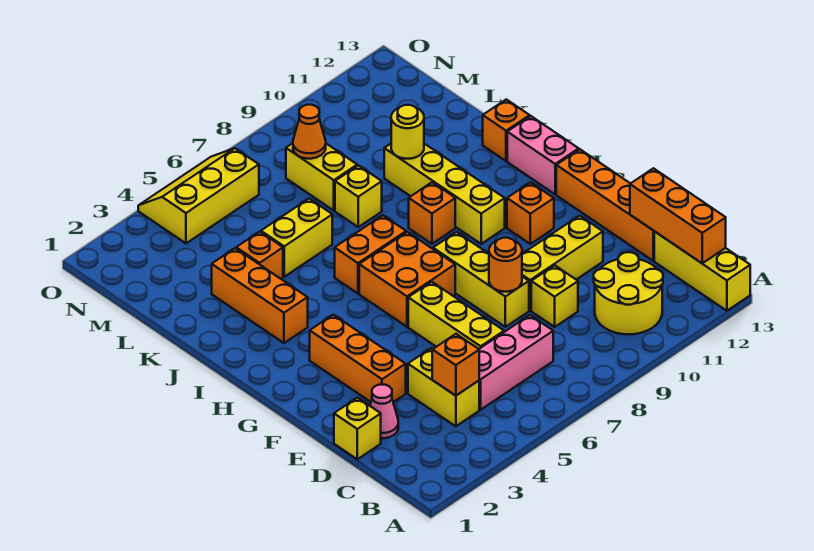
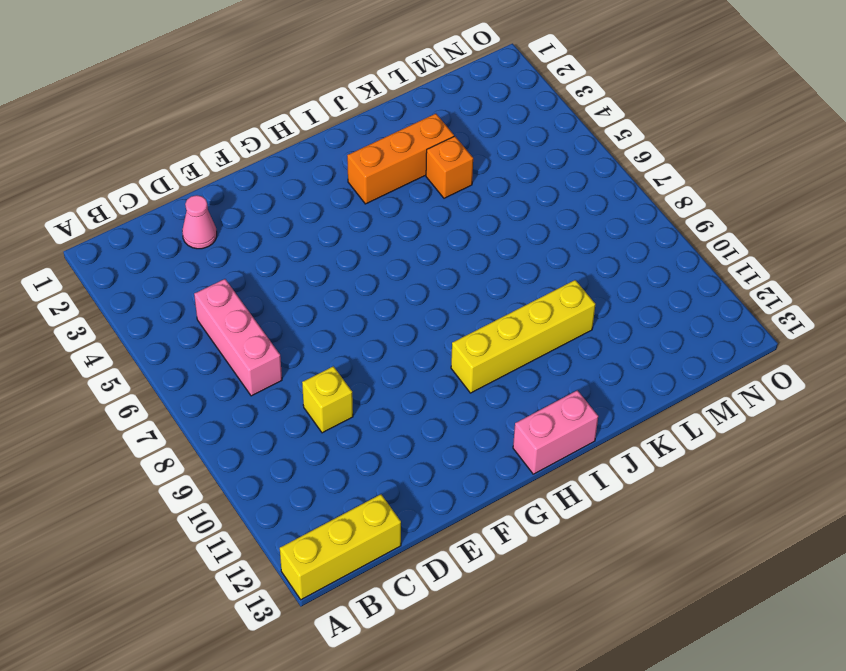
none -> yellow 2x2 round brick [594,252,663,334]
none -> yellow 1x2 brick [408,348,479,426]
none -> yellow 1x1 brick [334,398,381,459]
none -> yellow 1x3 brick [408,282,504,349]

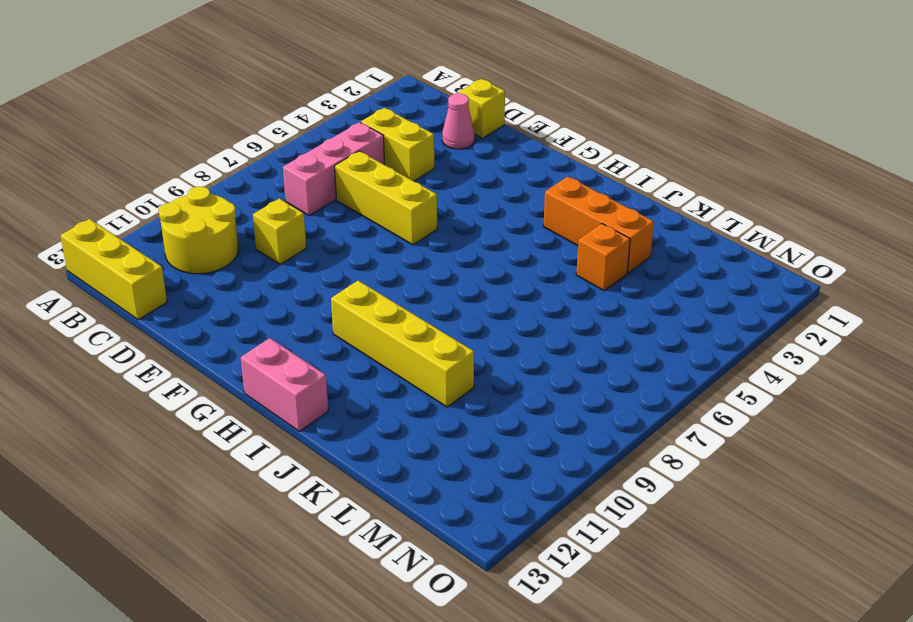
none -> orange 1x4 brick [556,149,655,261]
none -> orange 1x3 brick [310,315,406,402]
none -> yellow 1x3 brick [433,232,529,327]
none -> yellow 1x3 brick [522,216,603,310]

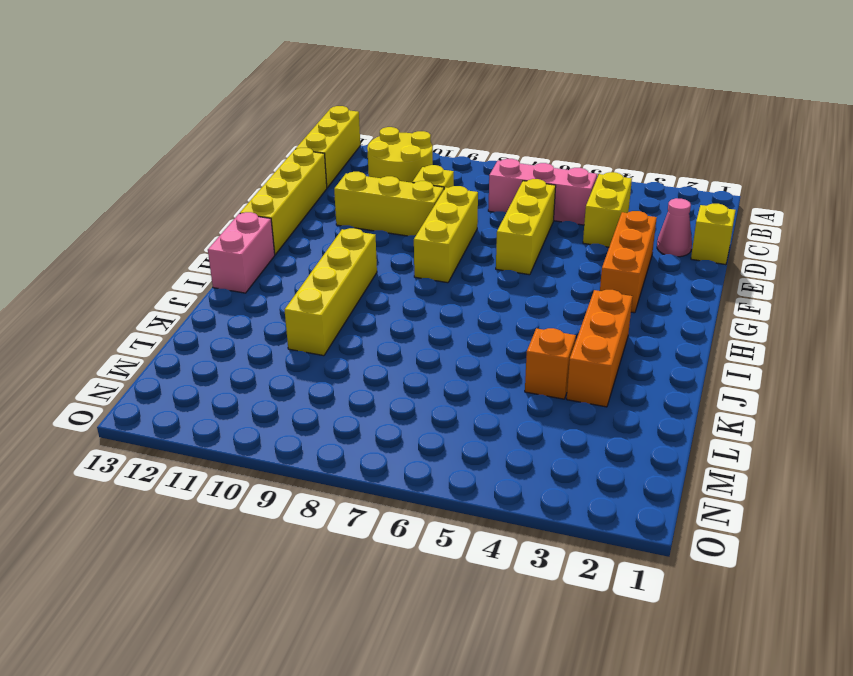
yellow 1x4 brick [240,148,327,255] -> orange 1x4 brick [556,149,655,261]
none -> orange 2x2 brick [359,232,455,327]
none -> orange 1x1 brick [507,182,554,244]
none -> orange 1x2 brick [335,215,406,293]
none -> orange 1x1 brick [409,182,455,244]

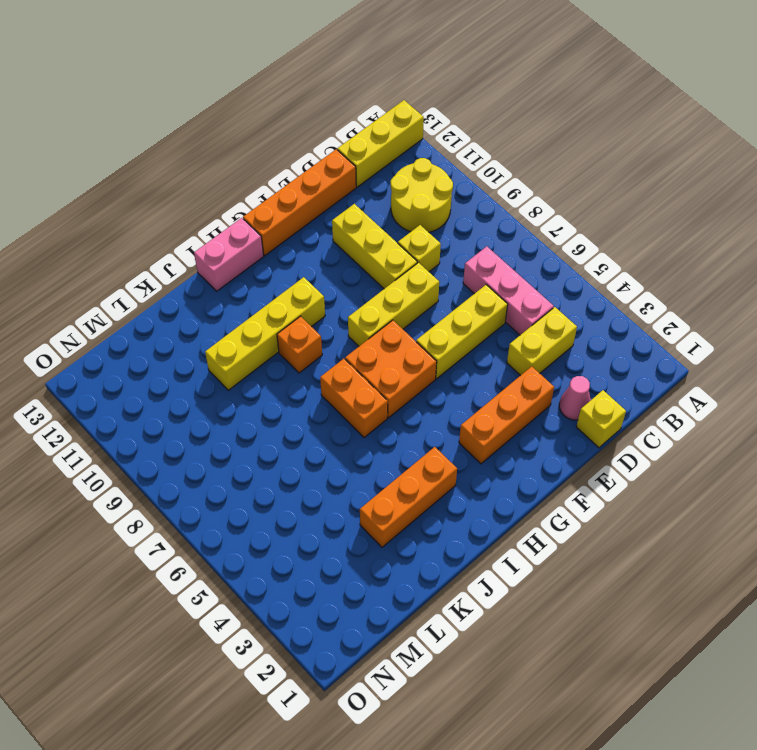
none -> orange 1x1 brick [507,182,554,244]
none -> orange 1x1 brick [483,99,530,161]
none -> orange 1x1 brick [236,232,283,279]
none -> yellow 1x2 brick [261,199,332,277]

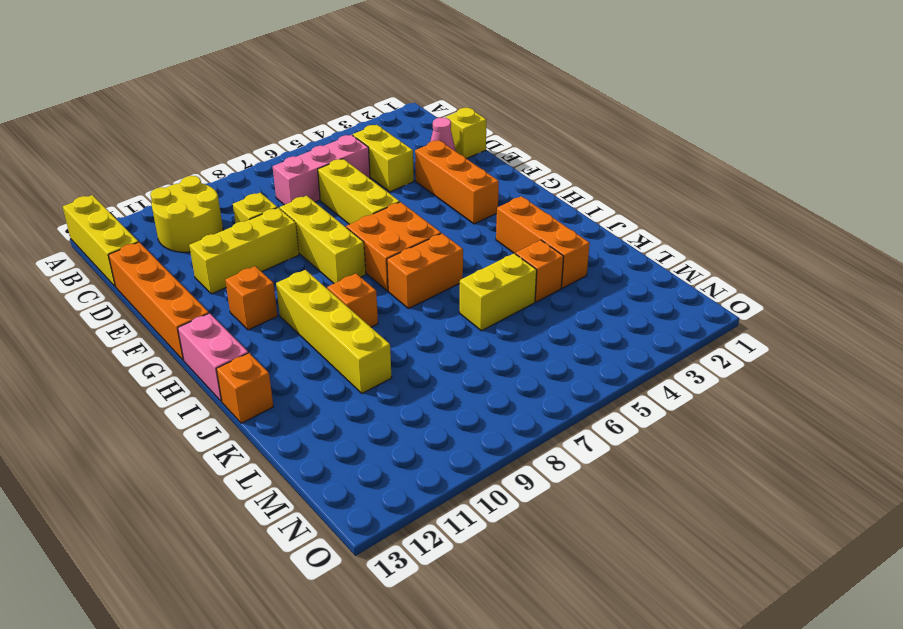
none -> yellow 1x1 brick [335,165,382,227]
none -> yellow 1x2 brick [286,143,357,210]
none -> yellow 2x3 slope [138,148,259,243]
none -> orange 1x3 brick [630,168,726,263]

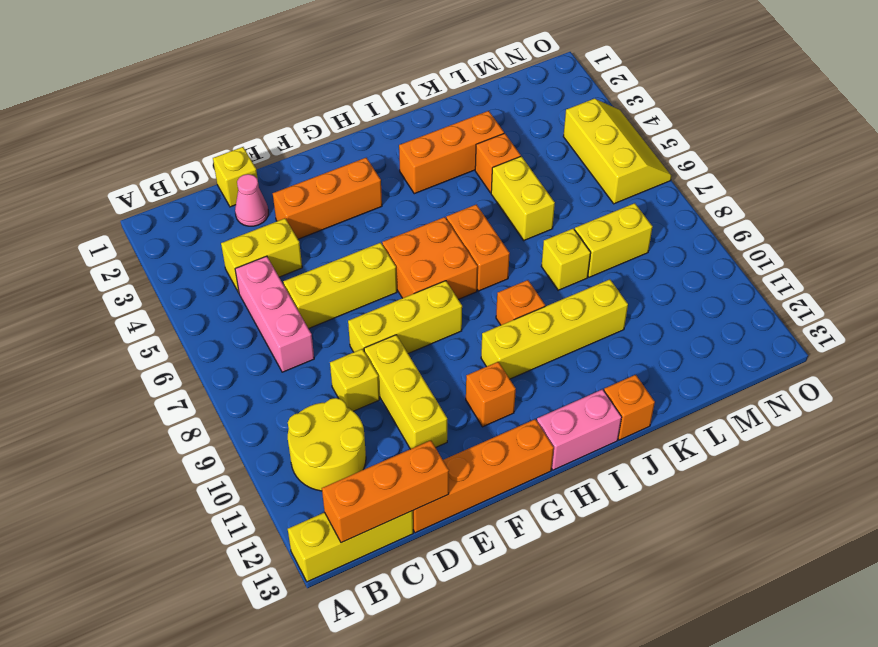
none -> orange 1x1 brick [432,334,479,396]
none -> orange 1x1 round brick [489,238,522,292]
none -> yellow 1x1 round brick [391,105,424,159]
none -> orange 1x1 cone [293,105,326,159]

